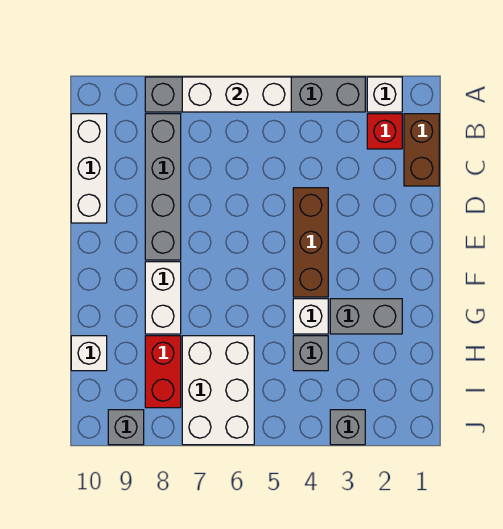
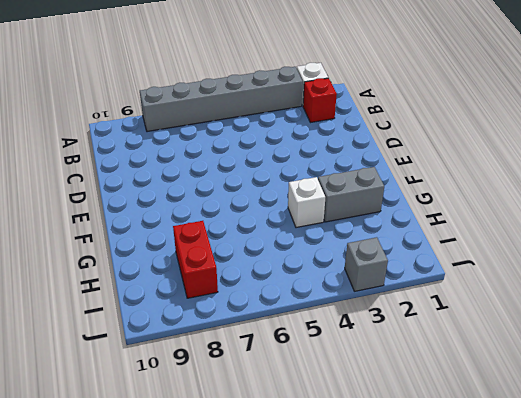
none -> brown 1x2 brick [404,114,439,186]
none -> grey 1x4 brick [145,114,181,260]
none -> white 1x3 brick [71,114,107,223]

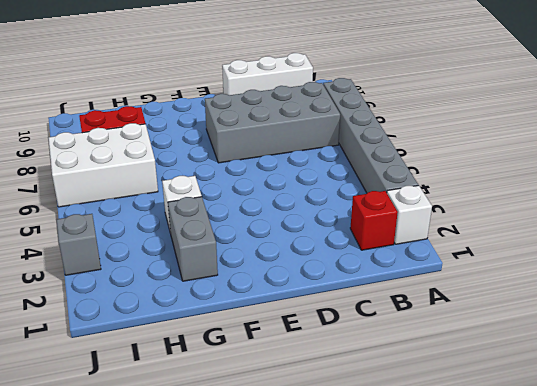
grey 2x4 brick [205,82,340,163] -> grey 1x4 brick [145,114,181,260]
none -> brown 1x2 brick [404,114,439,186]
none -> brown 1x3 brick [293,188,328,297]
none -> white 1x2 brick [145,262,181,334]

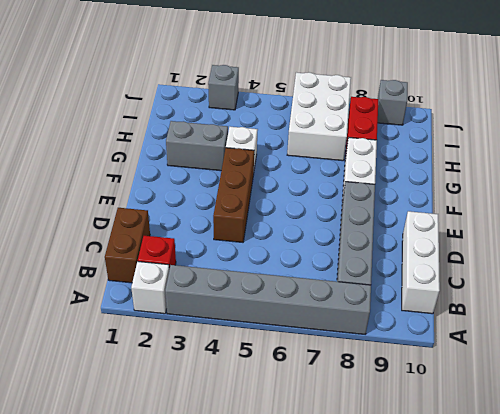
none -> grey 1x1 brick [293,336,328,371]
none -> white 1x1 brick [71,336,107,371]
none -> white 1x3 brick [182,77,291,112]

